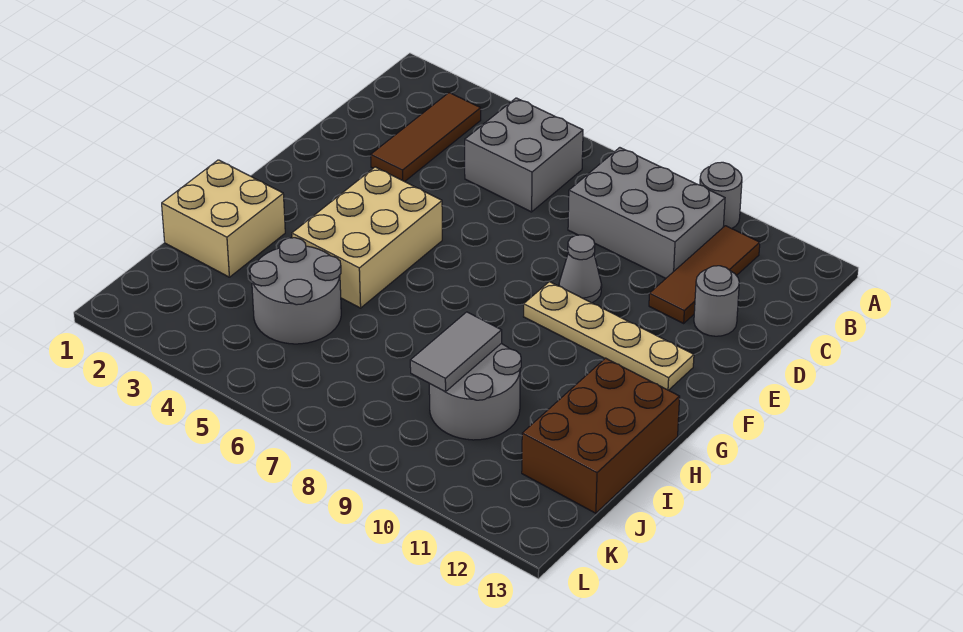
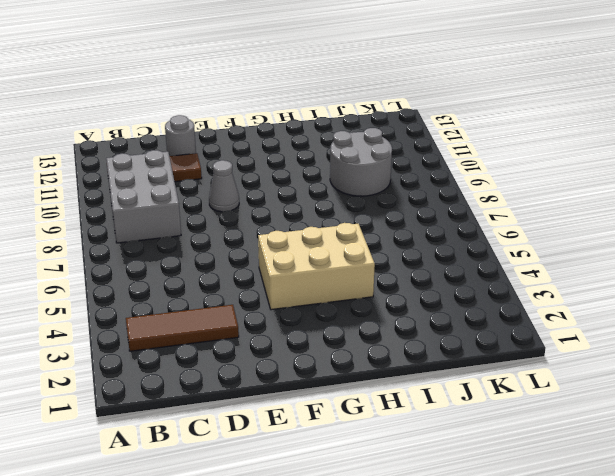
none -> grey 1x1 round brick [700,162,742,229]
none -> grey 2x2 brick [465,98,583,212]
none -> tan 1x4 plate [524,282,694,390]

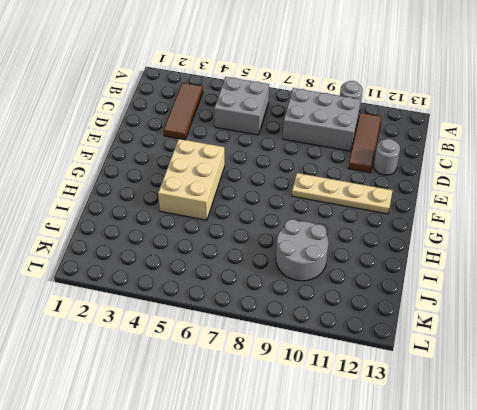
none -> grey 1x1 cone [559,235,602,303]
none -> tan 2x2 brick [162,160,285,277]
none -> brown 2x3 brick [522,358,680,513]

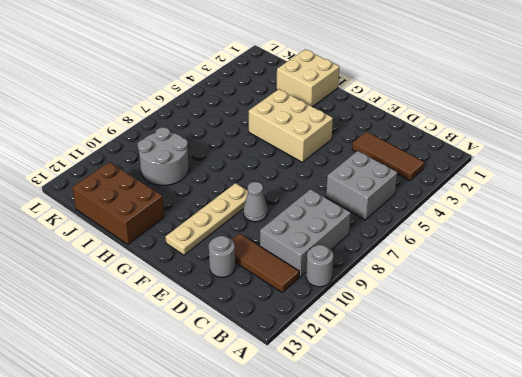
none -> grey 2x2 round brick [250,238,341,344]
none -> grey 1x2 tile [410,312,502,392]

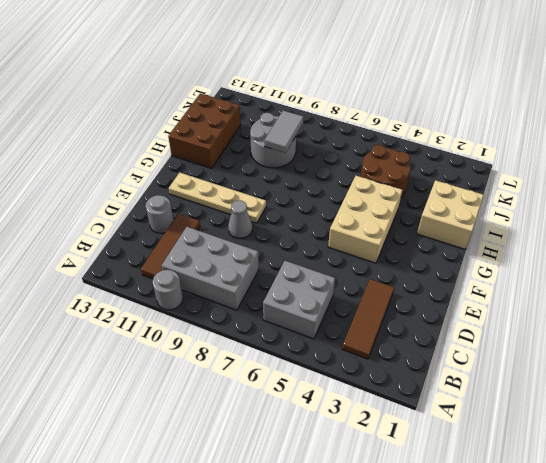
brown 2x2 round brick [360,145,411,197] -> grey 2x2 round brick [250,238,341,344]

